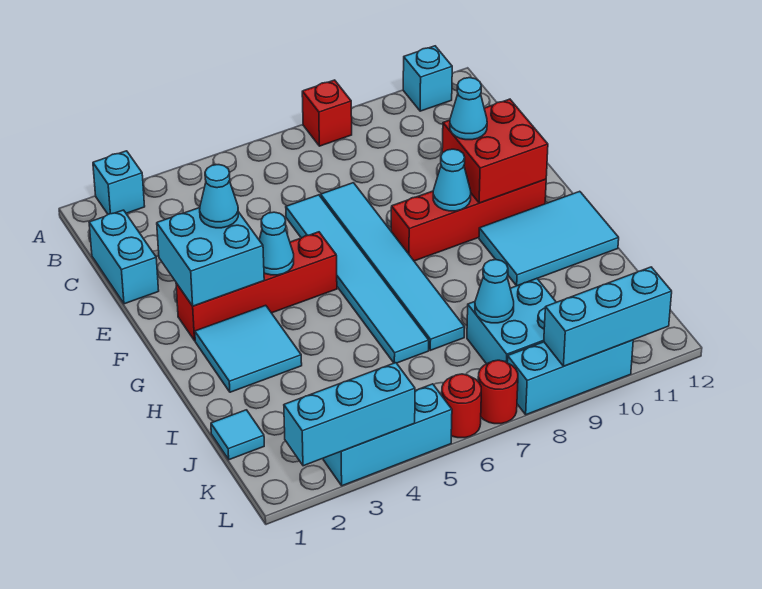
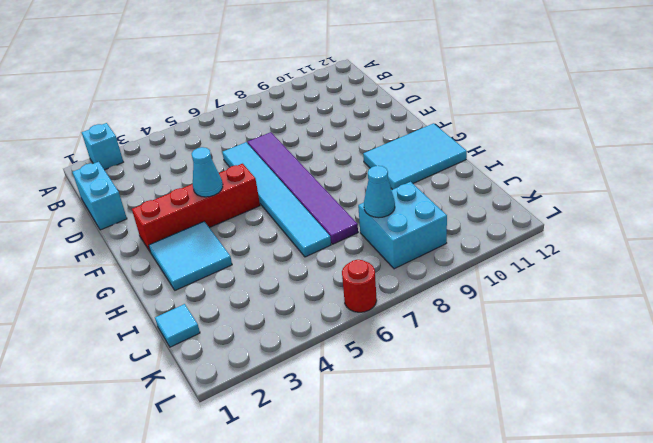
purple 1x6 tile [248,132,358,244] -> cyan 1x6 tile [321,183,465,350]
none -> red 1x1 brick [302,80,352,146]
none -> cyan 1x1 brick [403,46,452,111]
none -> red 1x4 brick [391,179,546,261]

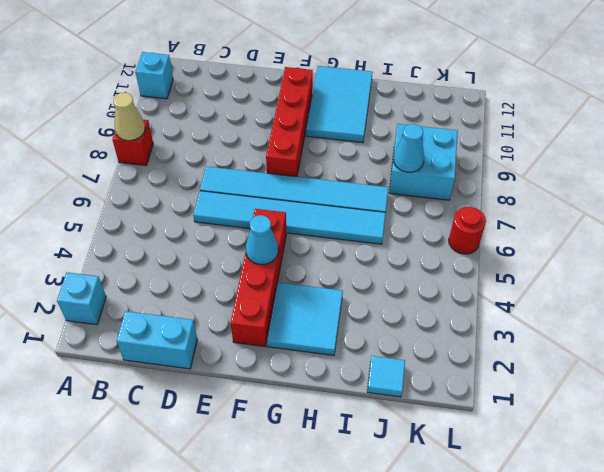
tan 1x1 cone [114,93,145,141] -> none
none -> cyan 1x3 brick [323,384,452,486]
none -> red 1x1 round brick [478,360,518,424]
none -> cyan 1x3 brick [507,340,633,415]

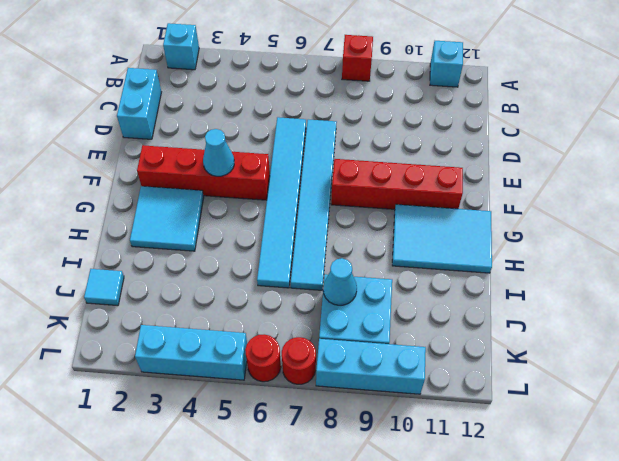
none -> cyan 2x2 brick [157,208,264,306]
none -> red 2x2 brick [442,99,548,203]
none -> cyan 1x1 cone [433,149,471,211]

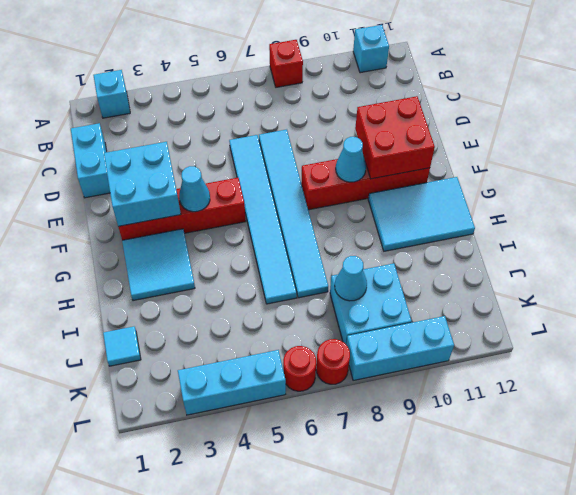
none -> cyan 1x3 brick [284,363,415,466]
none -> cyan 1x3 brick [544,267,672,366]
none -> cyan 1x1 cone [200,165,238,228]

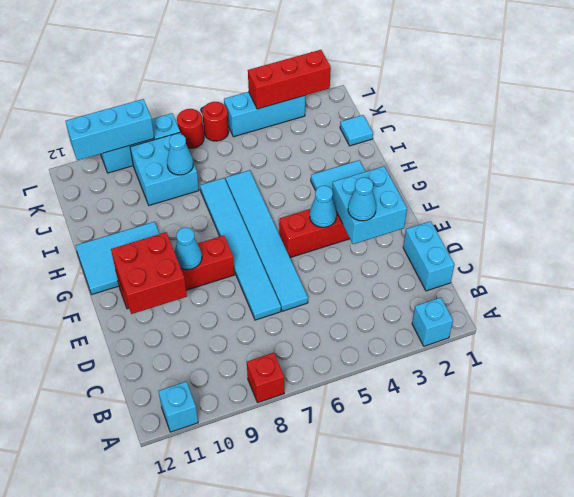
red 1x3 brick [248,50,331,109] -> cyan 1x3 brick [284,363,415,466]
none -> cyan 1x1 cone [450,78,487,140]

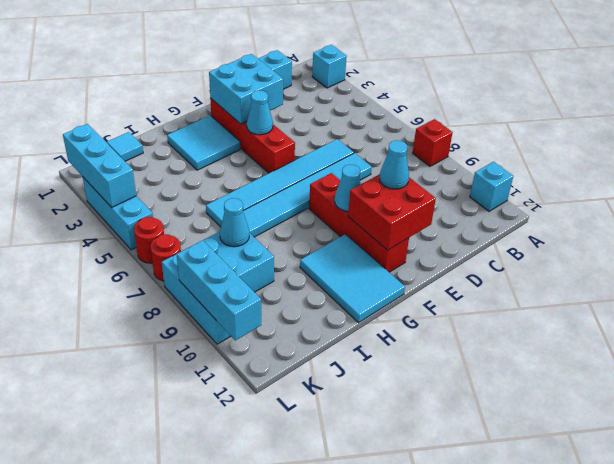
none -> cyan 1x1 cone [200,165,238,228]

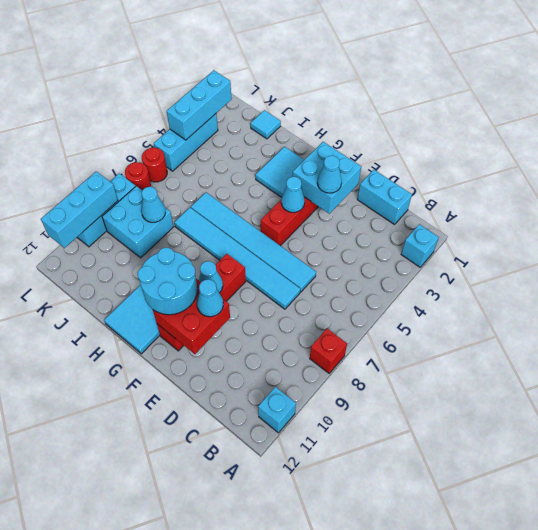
cyan 2x2 round brick [138,248,197,315] -> none

